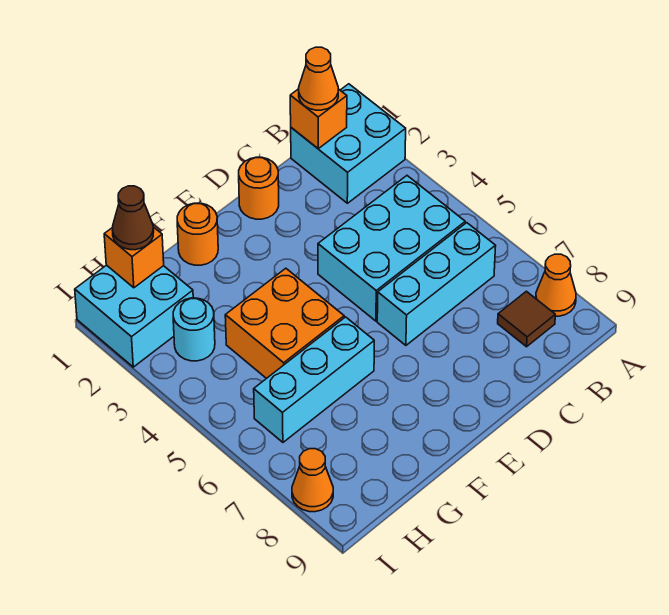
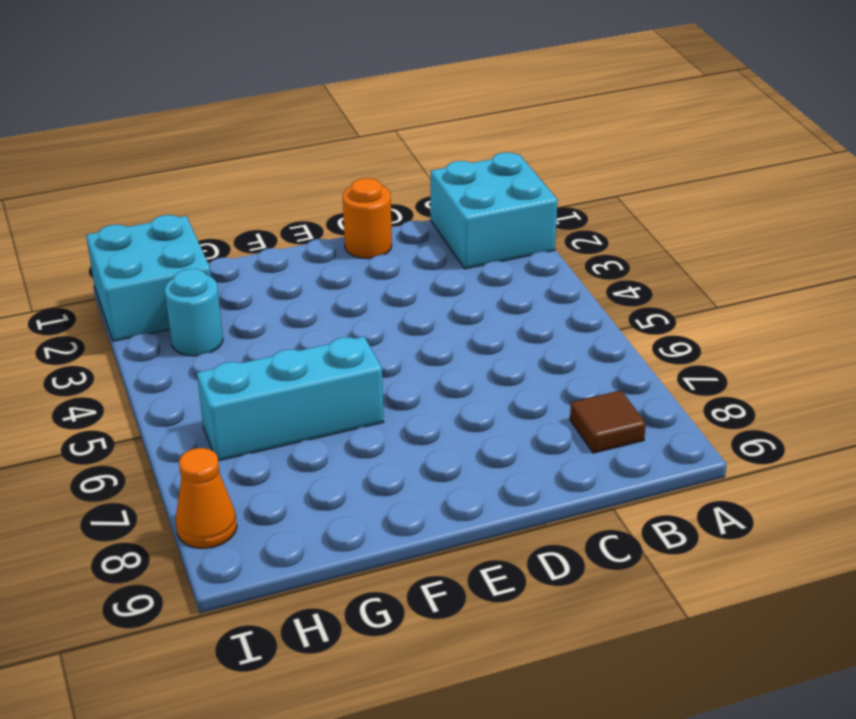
none -> orange 1x1 cone [536,254,576,316]
none -> cyan 2x3 brick [318,176,465,321]
none -> cyan 1x3 brick [377,223,496,345]

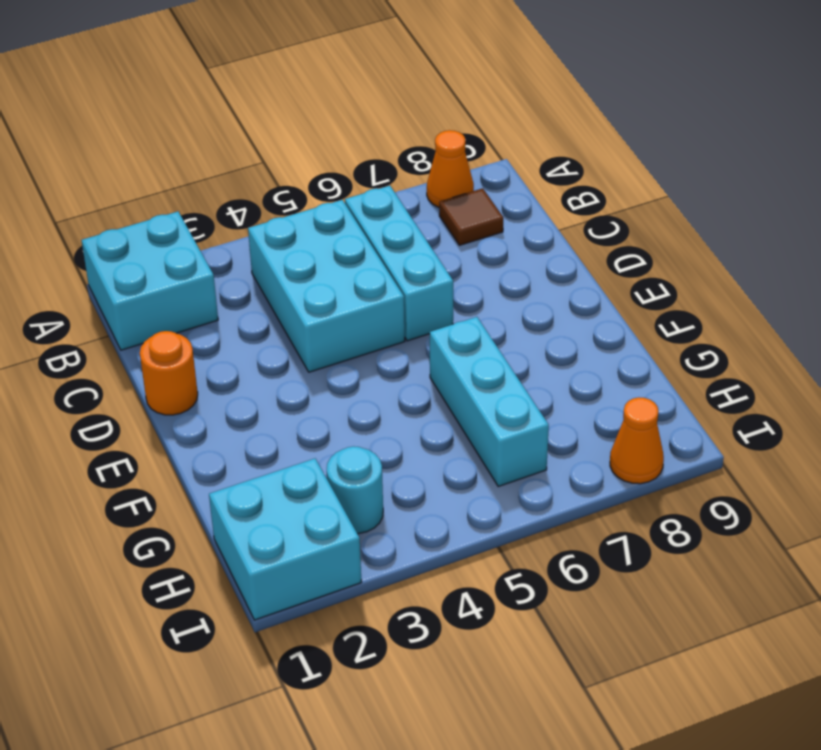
none -> orange 1x1 round brick [177,203,218,265]
none -> orange 2x2 brick [225,268,344,379]
none -> orange 1x1 brick [290,89,347,148]

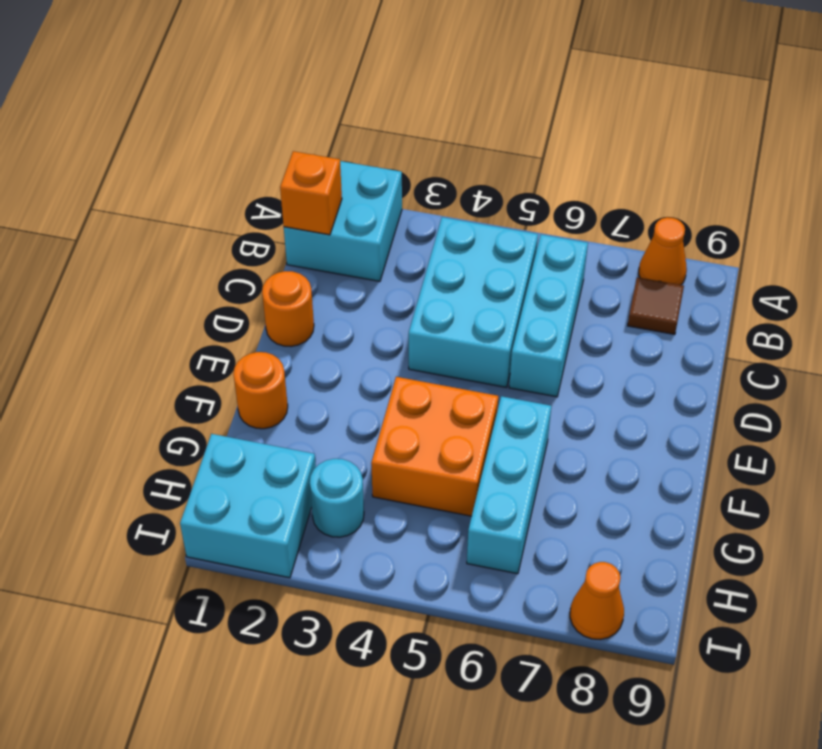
none -> orange 1x1 brick [104,227,164,288]
none -> orange 1x1 cone [299,47,338,110]
none -> brown 1x1 cone [113,186,154,250]

